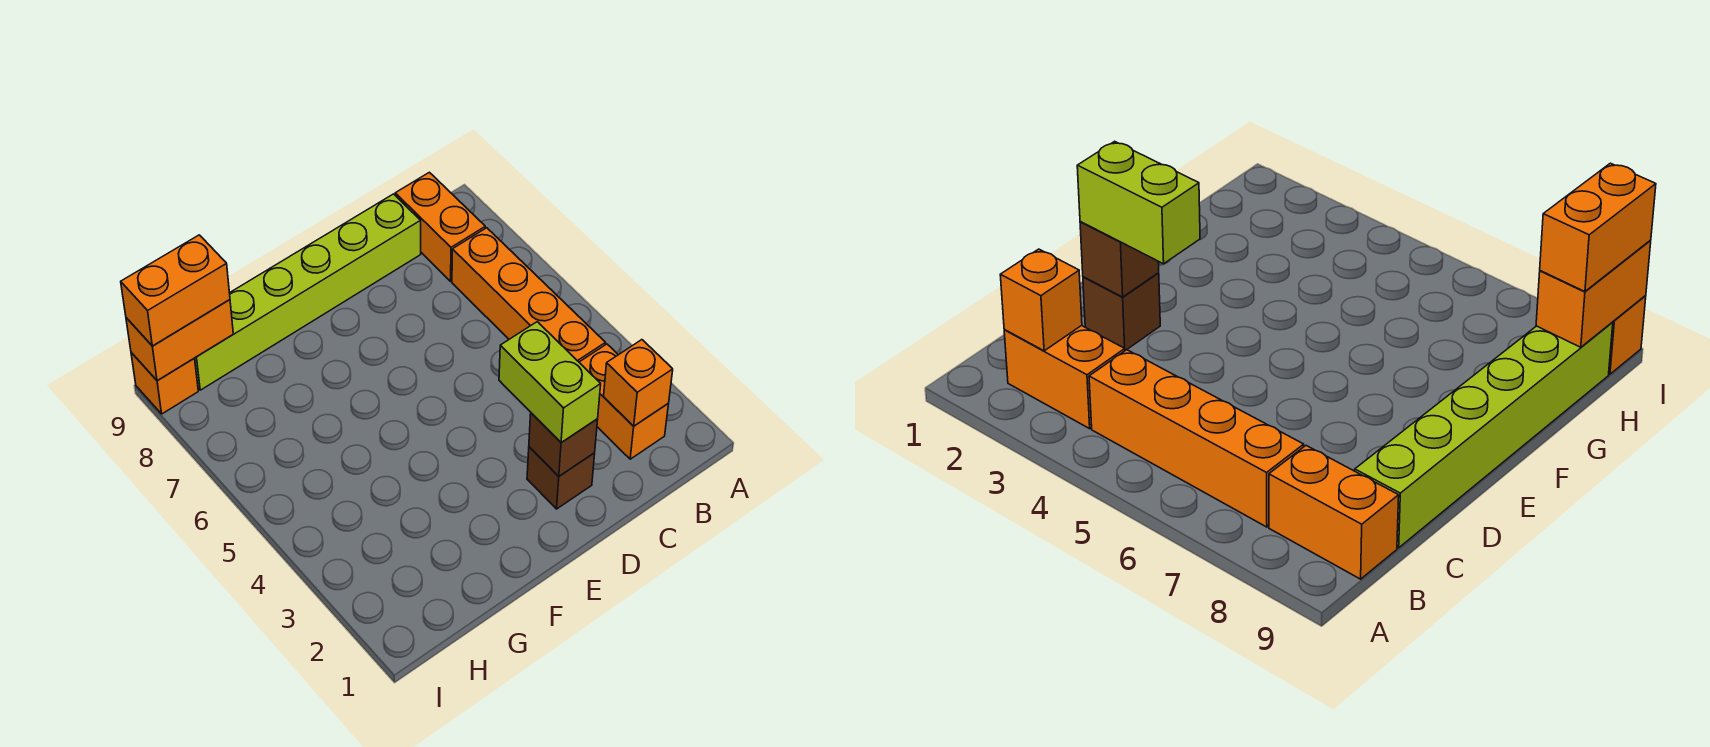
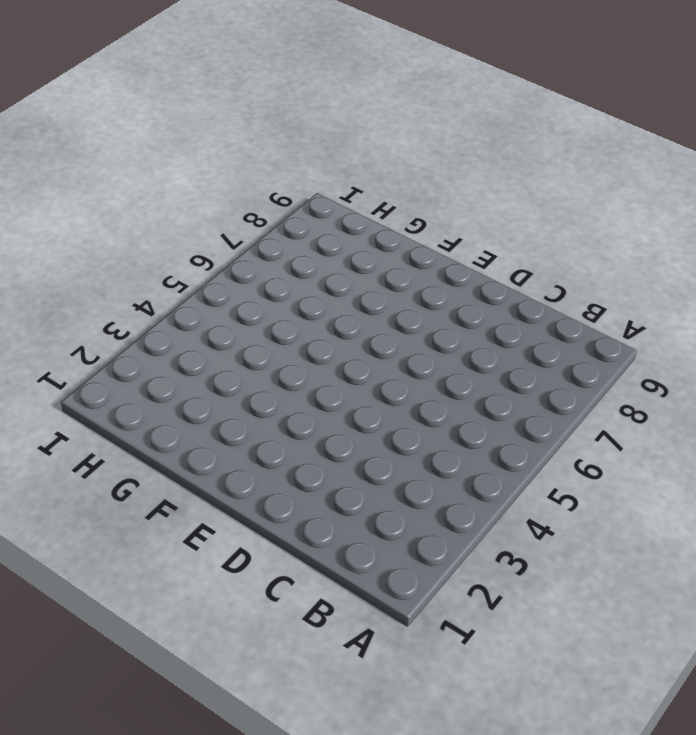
none -> orange 1x2 brick [579,344,668,459]
none -> orange 1x4 brick [452,228,605,362]

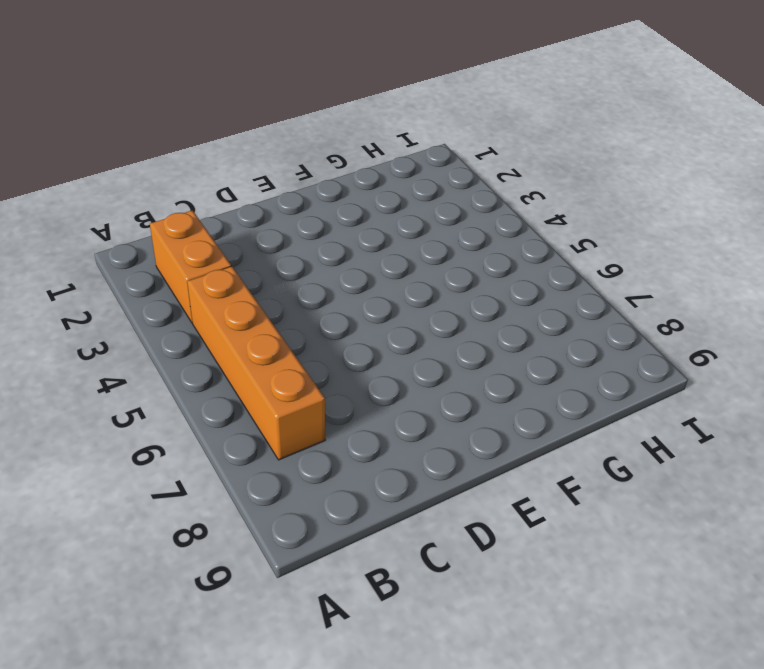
none -> orange 1x2 brick [395,172,485,281]
none -> lime 1x6 brick [194,194,421,390]

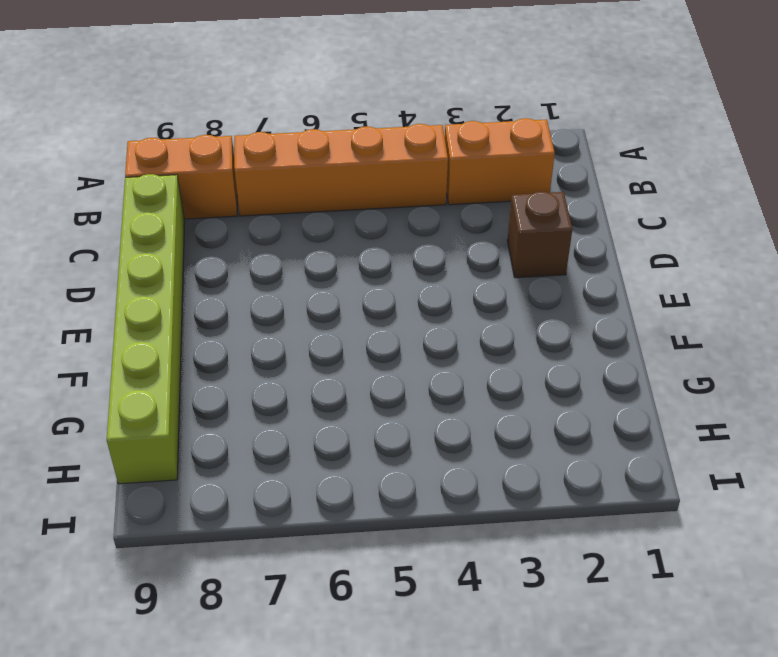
none -> orange 1x1 brick [131,353,198,414]
none -> orange 1x1 brick [604,340,673,426]

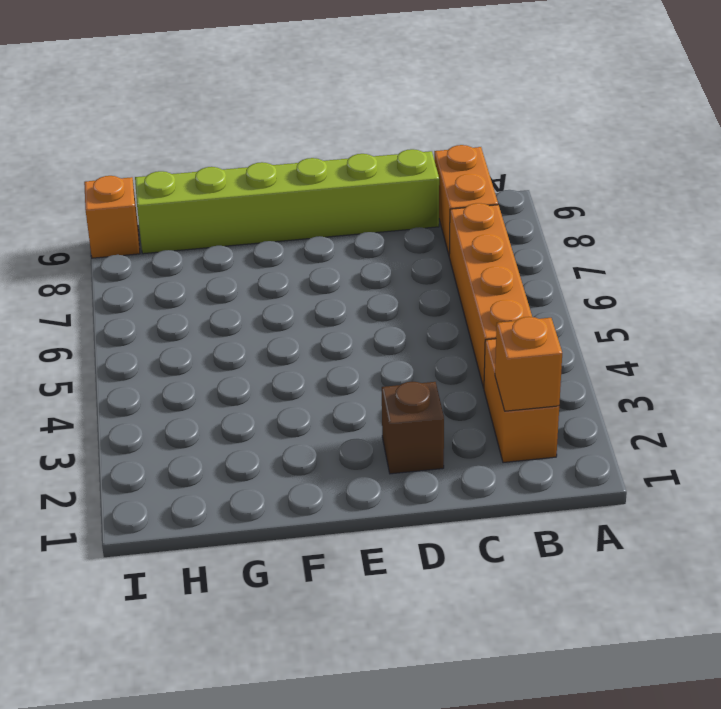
none -> brown 1x1 brick [529,413,598,476]
none -> orange 1x2 brick [126,300,233,381]

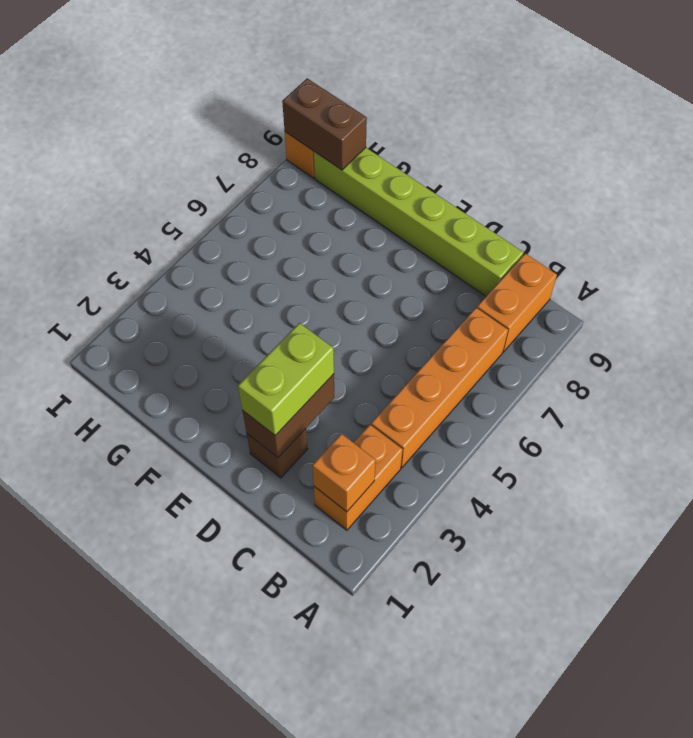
brown 1x2 brick [242,374,334,457] -> brown 1x1 brick [529,413,598,476]
brown 1x2 brick [282,78,367,170] -> orange 1x2 brick [126,300,233,381]
none -> orange 1x2 brick [121,235,230,346]

